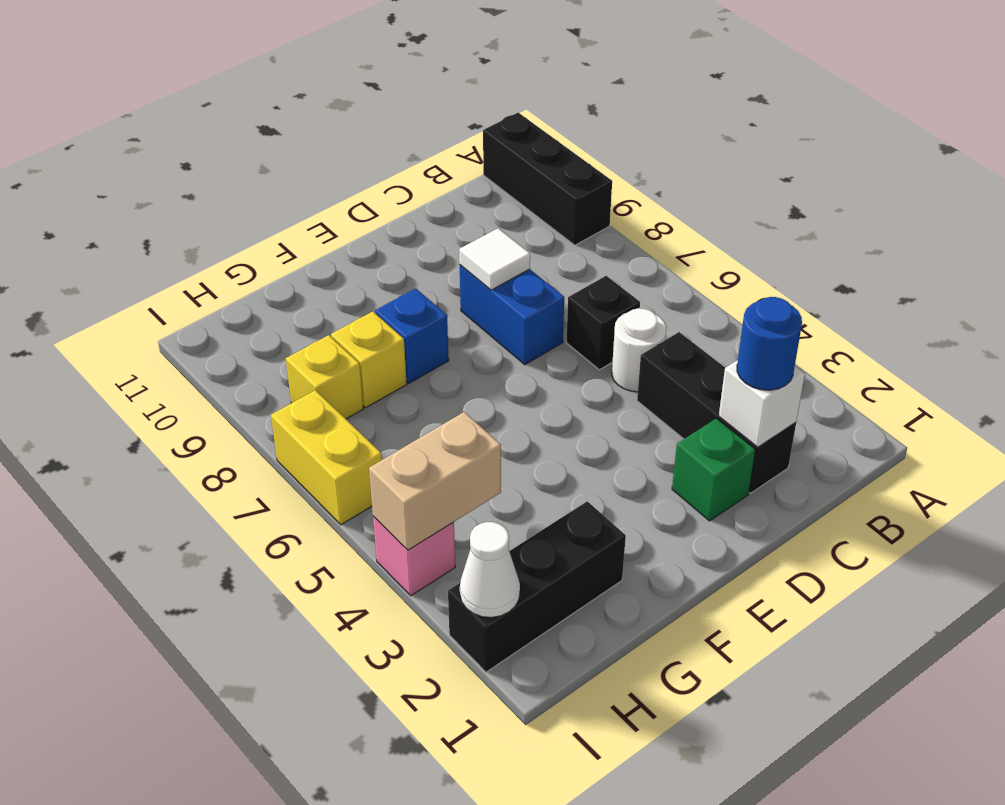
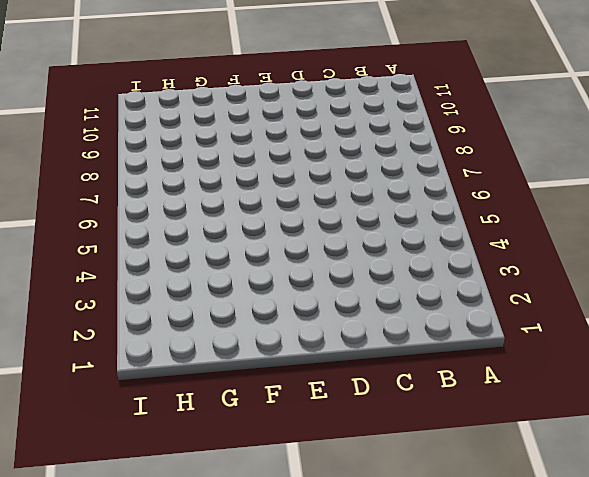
none -> black 1x3 brick [483,113,612,245]
none -> black 1x3 brick [637,332,796,493]
none -> white 1x1 round brick [612,308,666,392]

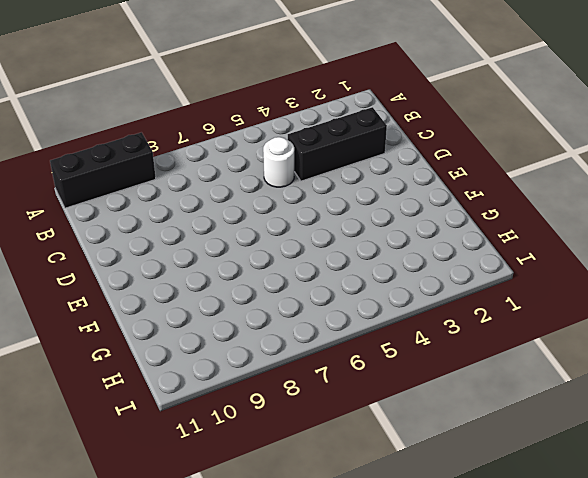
none -> black 1x1 brick [566,276,640,370]
none -> green 1x1 brick [672,418,755,521]
none -> blue 1x2 brick [460,265,564,365]

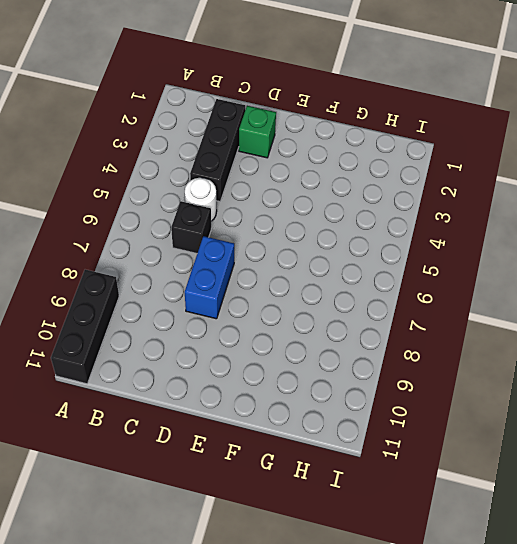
none -> blue 1x1 brick [375,288,449,383]
none -> black 1x3 brick [448,501,626,672]
none -> yellow 1x1 brick [331,312,407,408]

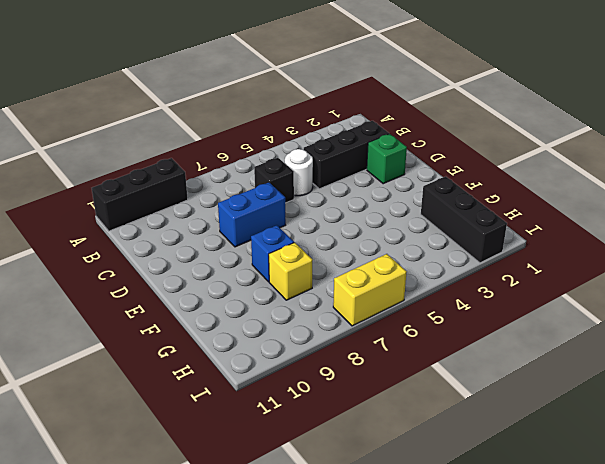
none -> yellow 1x1 brick [286,335,363,419]
none -> pink 1x1 brick [373,516,455,596]
none -> white 1x1 brick [719,360,805,447]

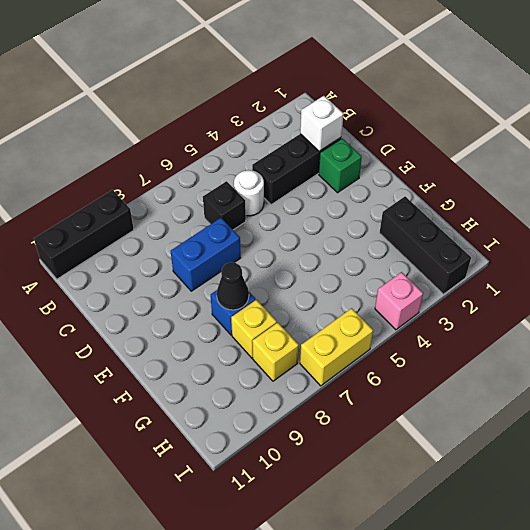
black 1x1 cone [217,262,249,310] -> none
none -> white 1x1 tile [459,228,530,290]
none -> tan 1x2 brick [369,412,501,550]
none -> white 1x1 cone [460,522,520,617]

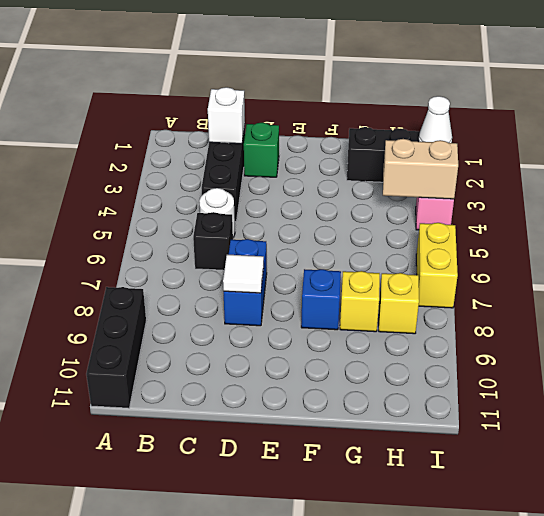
none -> blue 1x1 round brick [737,297,802,390]

